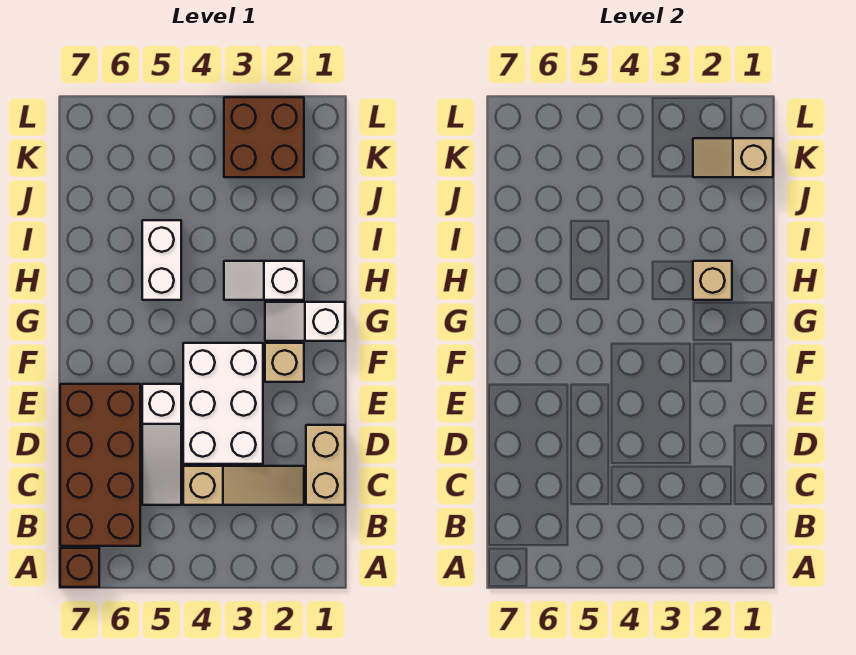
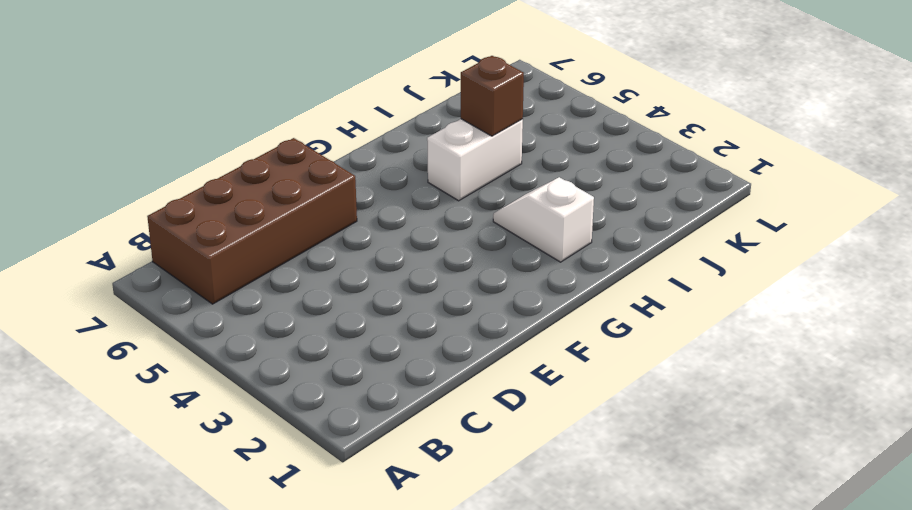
brown 1x1 brick [461,56,524,136] -> brown 1x1 brick moved to [60,548,99,587]
none -> tan 1x2 brick [306,425,345,505]
none -> tan 1x3 slope [183,466,304,505]
none -> white 1x3 slope [142,384,181,505]

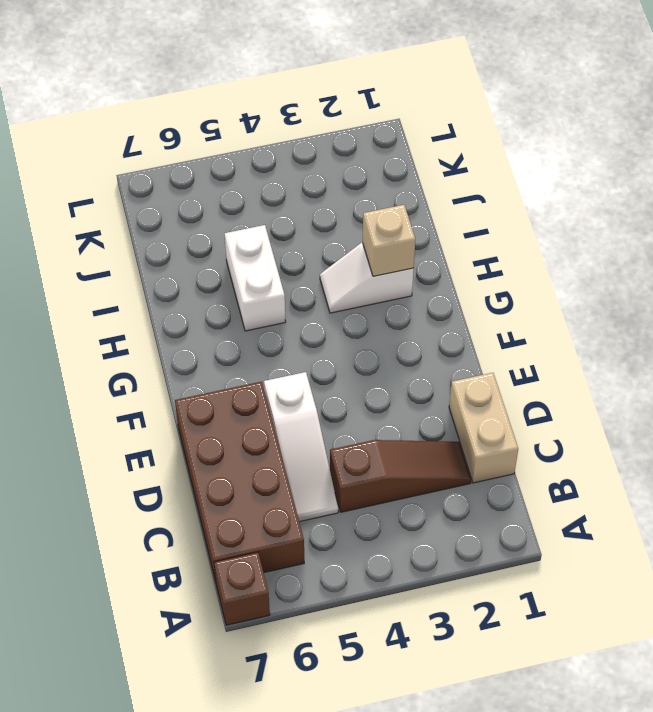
brown 1x3 slope [330,440,471,512] -> tan 1x3 slope [183,466,304,505]
none -> white 2x3 brick [183,343,263,464]
none -> tan 1x1 brick [265,343,304,382]
none -> white 1x2 slope [265,302,345,341]

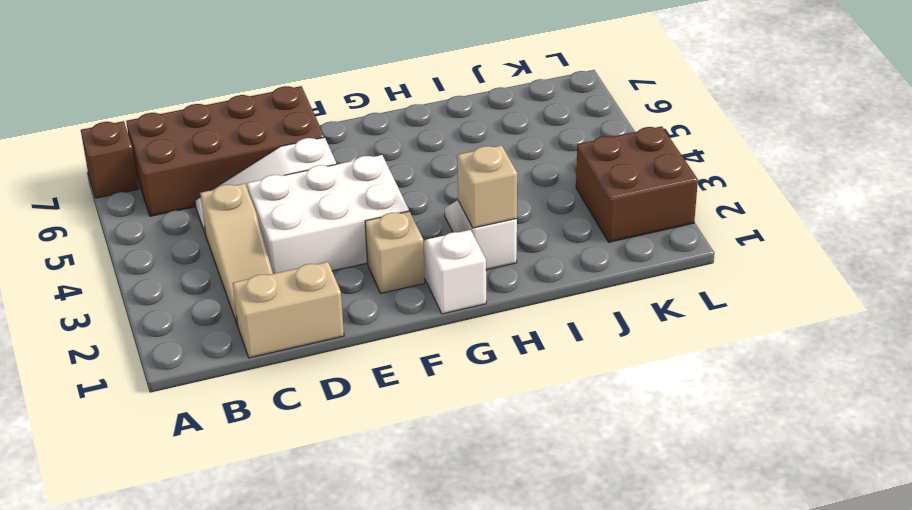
none -> white 1x2 brick [142,220,181,300]
none -> tan 1x2 slope [693,138,773,177]

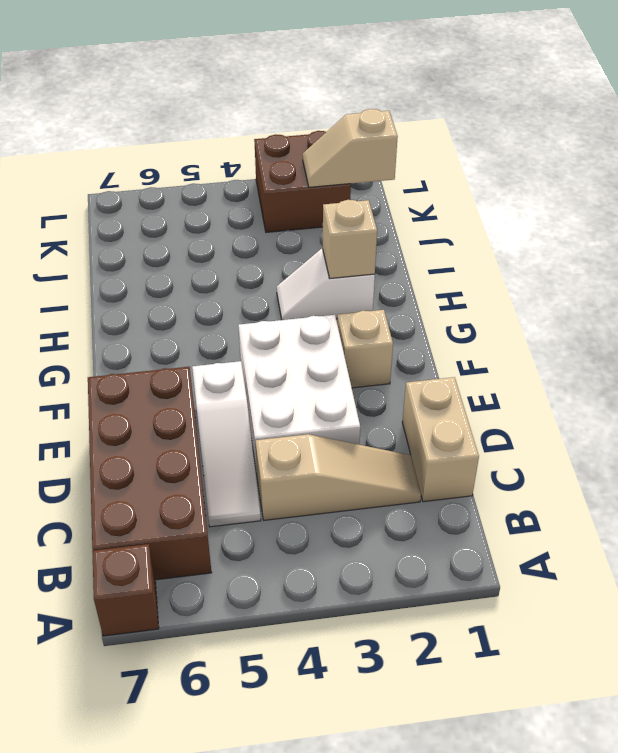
none -> white 1x2 slope [265,302,345,341]
none -> white 1x2 brick [142,220,181,300]

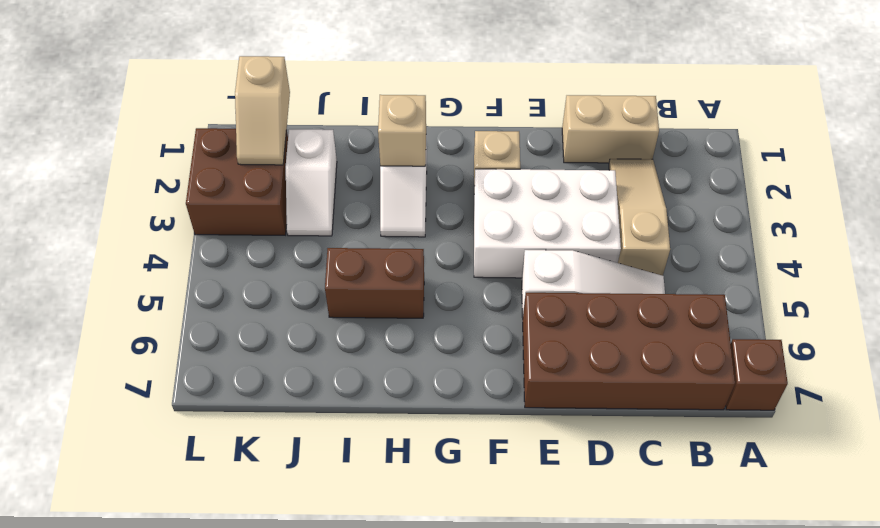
brown 1x2 brick [325,248,424,318] -> white 1x2 brick [142,220,181,300]
white 1x2 slope [286,129,337,236] -> white 1x2 slope moved to [265,302,345,341]

